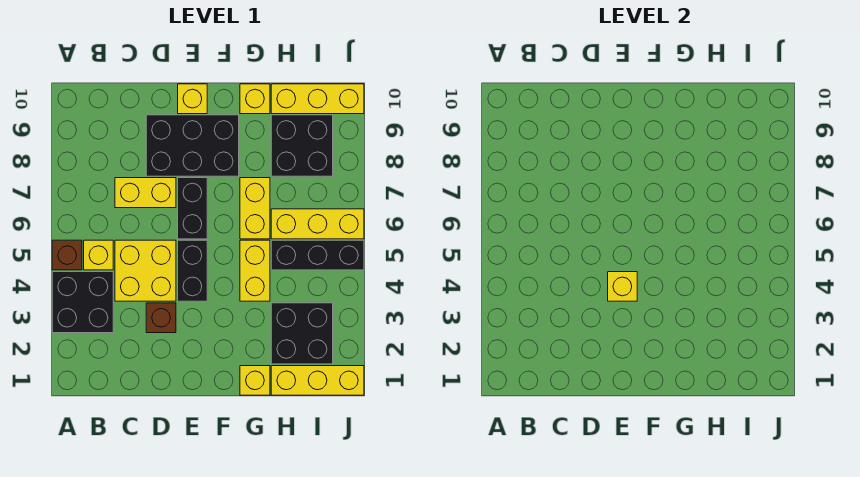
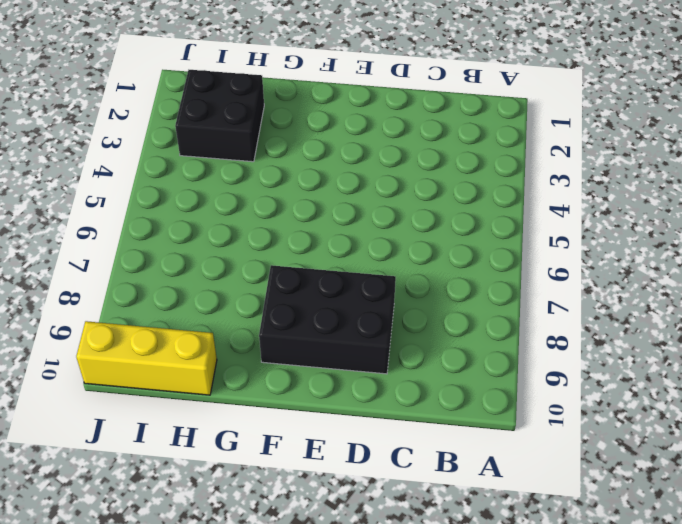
none -> black 2x2 brick [52,272,113,333]
none -> brown 1x1 brick [52,240,82,270]
none -> yellow 1x1 brick [84,240,113,270]

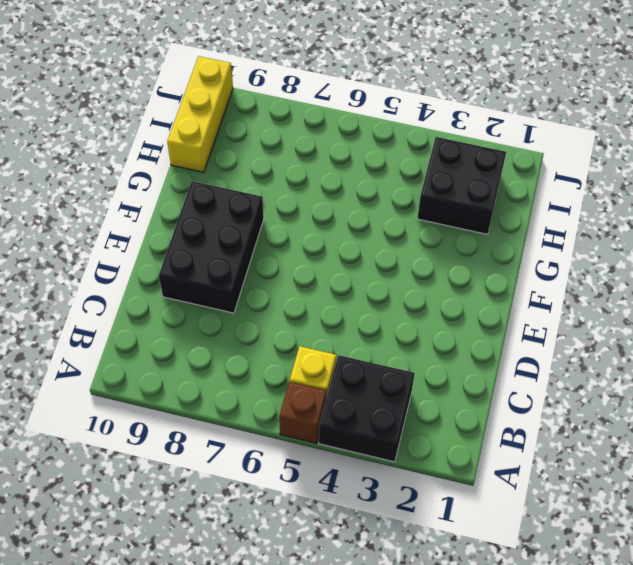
none -> yellow 2x2 brick [115,240,176,301]
none -> yellow 1x2 brick [115,178,176,208]
none -> brown 1x1 brick [146,303,176,333]

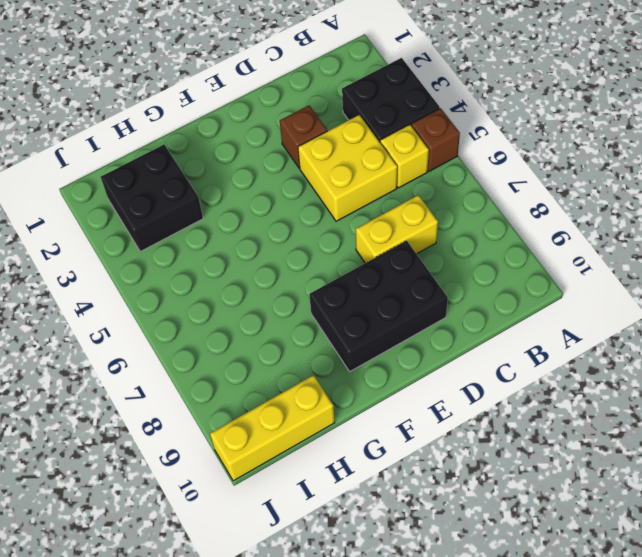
none -> black 1x2 brick [178,240,207,301]
none -> black 1x2 brick [178,178,207,239]
none -> yellow 1x1 brick [178,84,207,114]

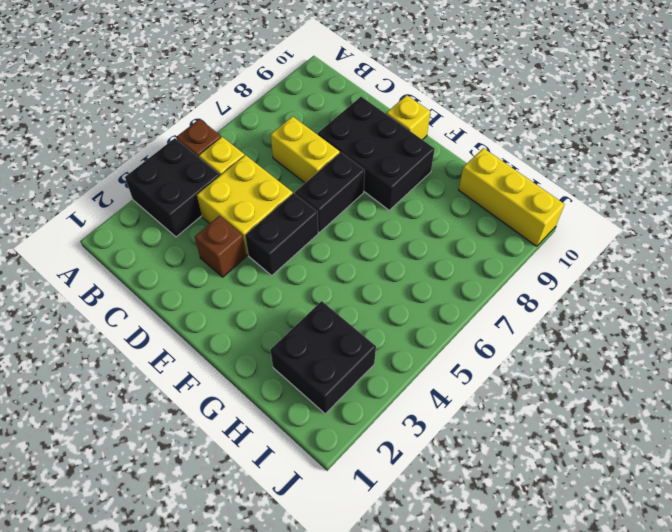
none -> yellow 1x1 brick [240,366,270,395]
none -> yellow 1x2 brick [240,240,270,301]
none -> yellow 1x2 brick [240,178,270,239]

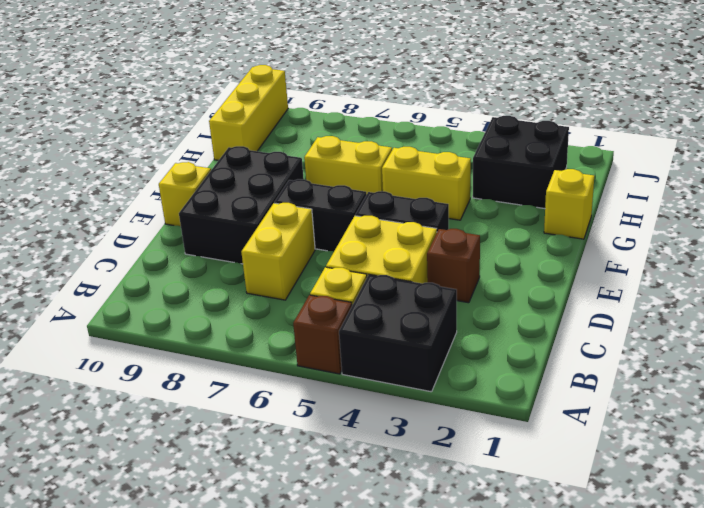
none -> yellow 1x1 brick [240,84,270,114]
none -> yellow 1x3 brick [271,366,364,395]
none -> black 1x3 brick [271,240,364,270]

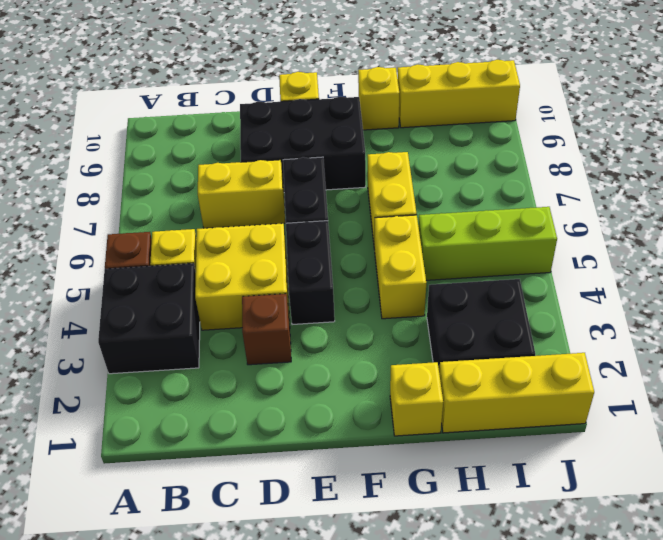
lime 1x3 brick [418,207,557,280] -> black 1x3 brick [271,240,364,270]
none -> yellow 1x3 brick [271,209,364,239]
none -> black 2x2 brick [271,115,333,176]
none -> yellow 1x1 brick [608,272,637,301]

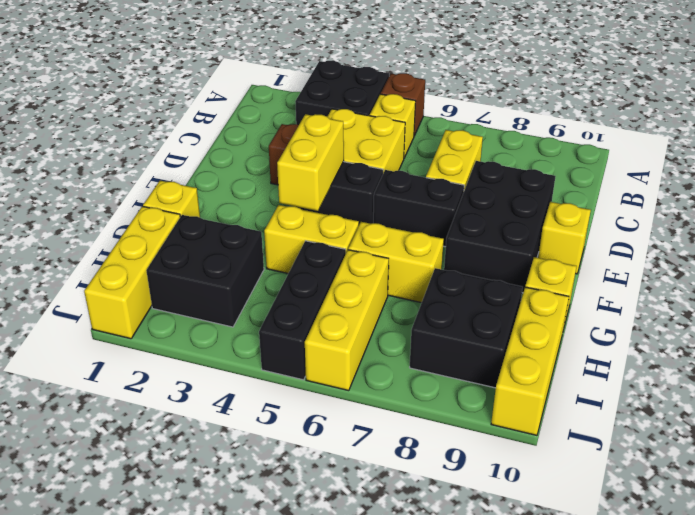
yellow 1x2 brick [277,114,344,211] -> yellow 1x1 brick [608,272,637,301]

